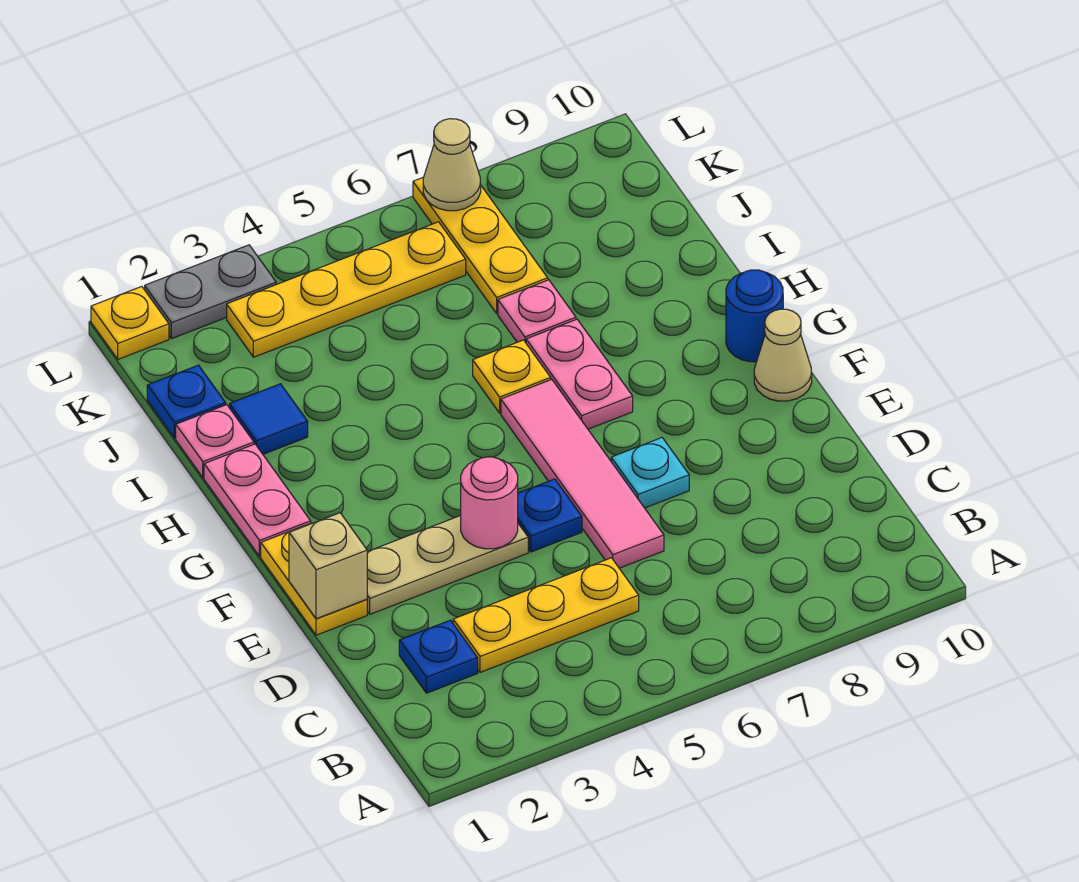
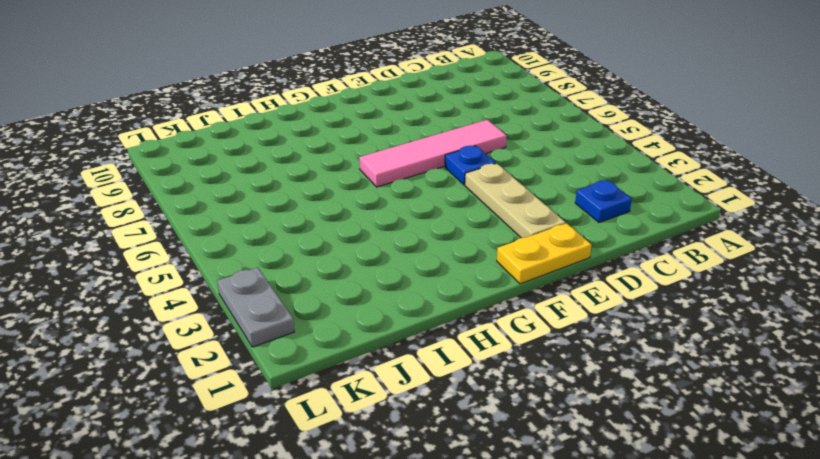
none -> yellow 1x3 plate [453,558,639,672]
none -> cyan 1x1 plate [611,438,689,508]
none -> tan 1x1 cone [754,309,812,401]

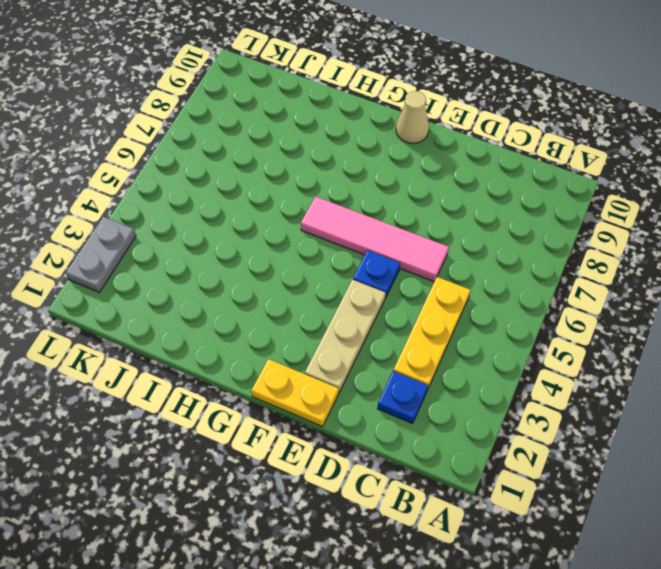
none -> cyan 1x1 plate [611,438,689,508]
none -> pink 1x2 plate [204,444,311,556]
none -> pink 1x2 plate [526,319,633,429]

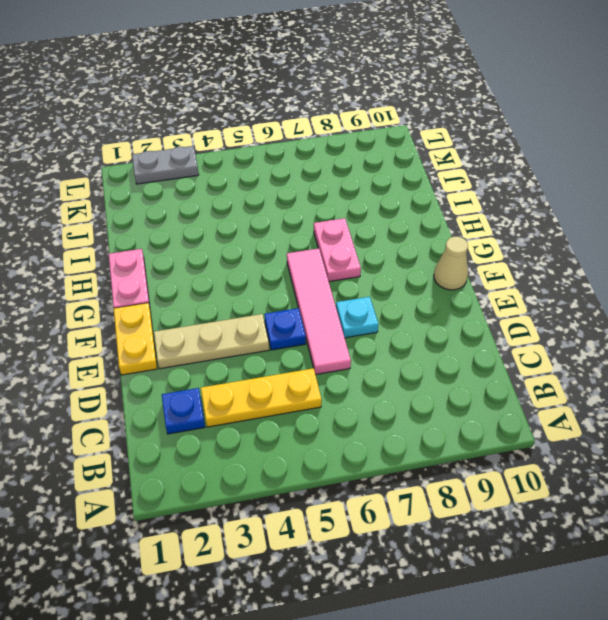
none -> blue 1x1 round brick [726,270,783,362]
none -> yellow 1x1 plate [473,340,551,413]
none -> pink 1x1 plate [176,405,254,478]

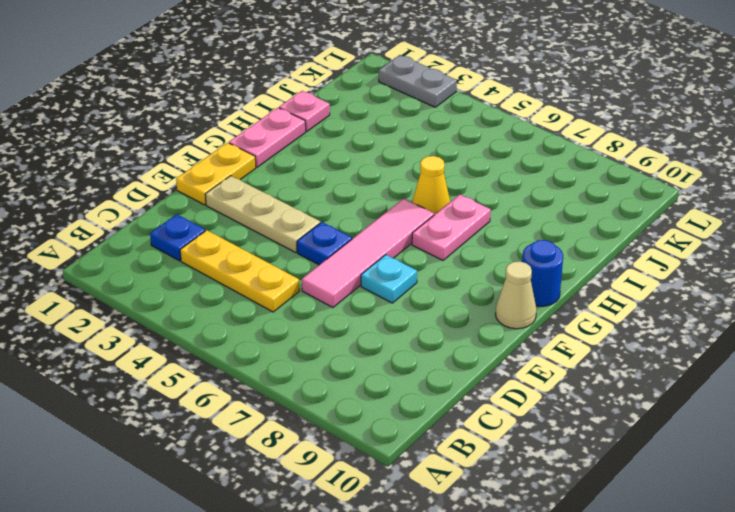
yellow 1x1 cone [412,156,450,215] -> yellow 1x1 plate [473,340,551,413]
none -> blue 1x1 tile [230,384,308,454]
none -> pink 1x1 plate [498,280,576,343]
none -> blue 1x1 plate [147,365,226,438]

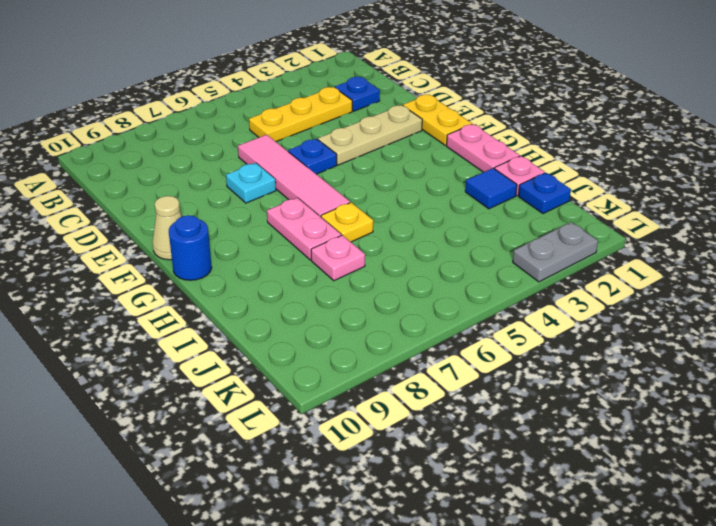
none -> yellow 1x3 plate [413,177,548,313]
none -> yellow 1x4 plate [227,222,466,357]
none -> yellow 1x1 plate [91,286,169,359]

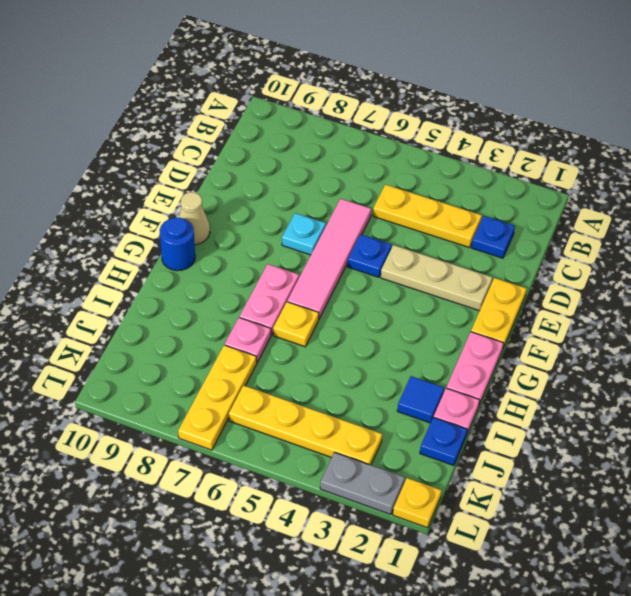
none -> tan 1x1 brick [289,513,367,619]
none -> pink 1x1 round brick [461,457,518,549]
none -> tan 1x1 cone [423,119,481,211]

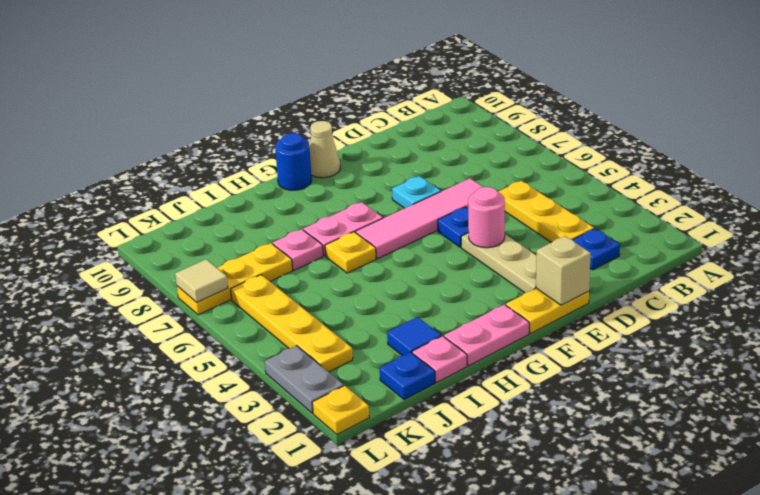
tan 1x1 tile [175,259,228,302] -> tan 1x1 cone [423,119,481,211]

